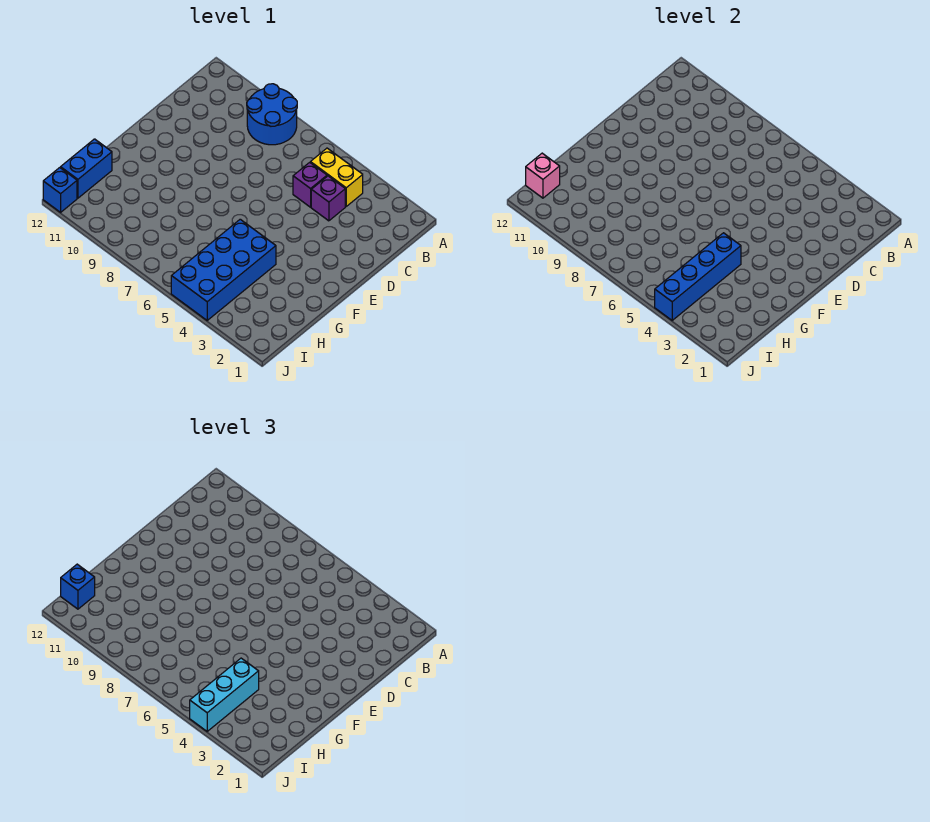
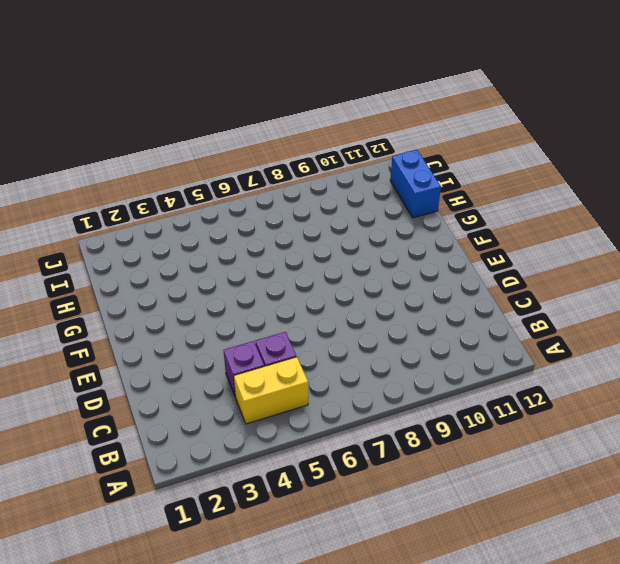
none -> blue 2x2 round brick [247,84,297,145]
none -> blue 2x4 brick [171,219,276,320]

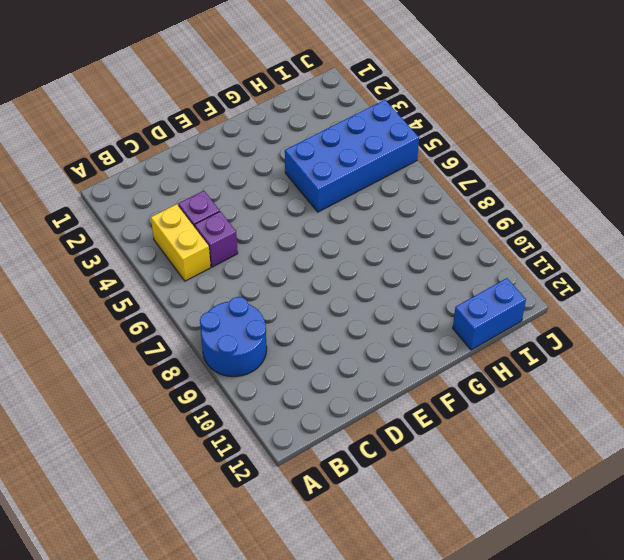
none -> blue 1x1 brick [43,168,77,212]
none -> blue 1x4 brick [655,233,741,320]

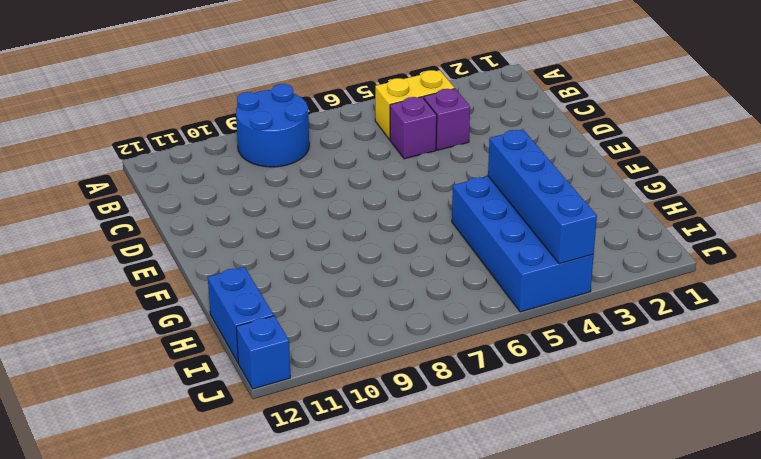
none -> pink 1x1 brick [526,153,560,198]
none -> cyan 1x3 brick [190,658,259,731]

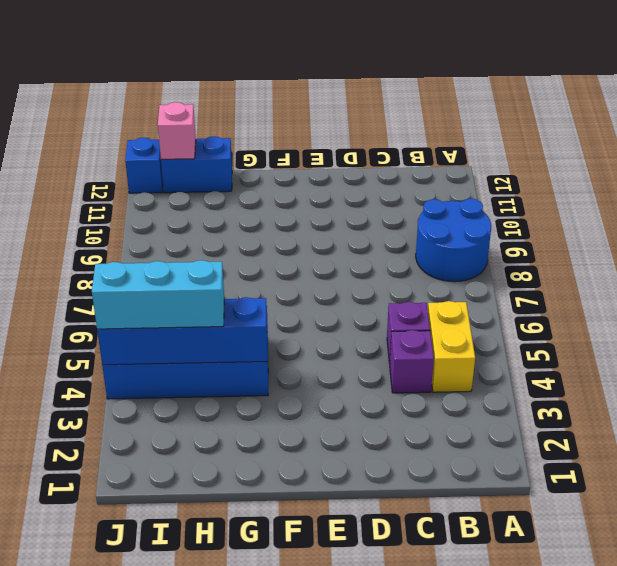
none -> blue 1x1 brick [61,564,95,609]

